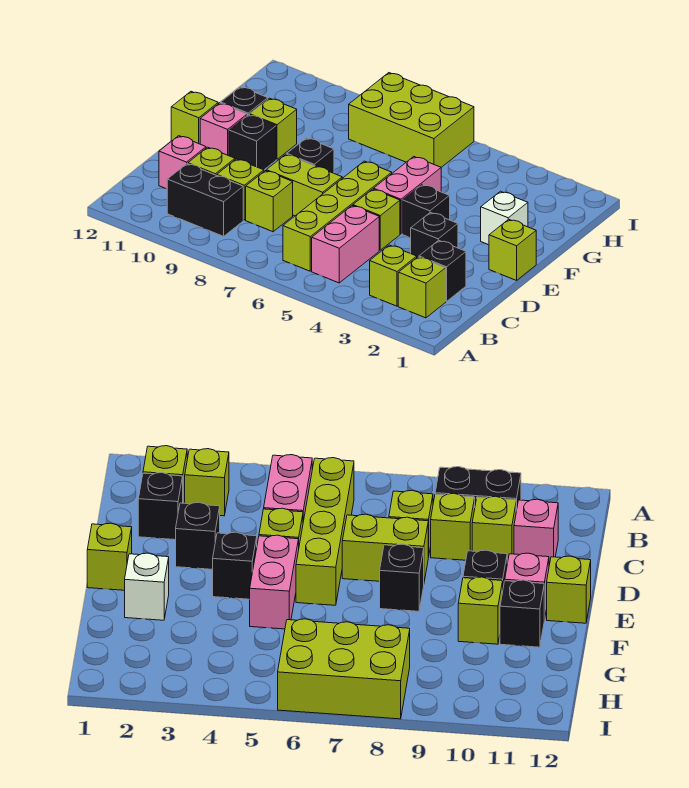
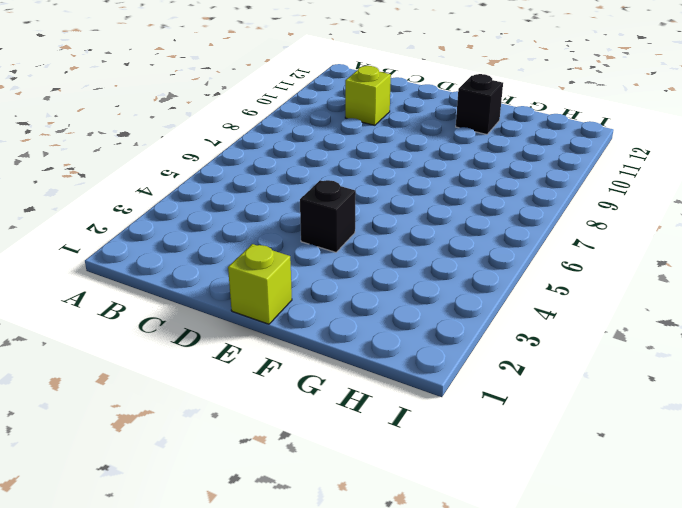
none -> lime 1x1 brick [398,257,446,318]
none -> lime 1x1 brick [370,245,417,306]
none -> pink 1x2 brick [312,206,379,283]

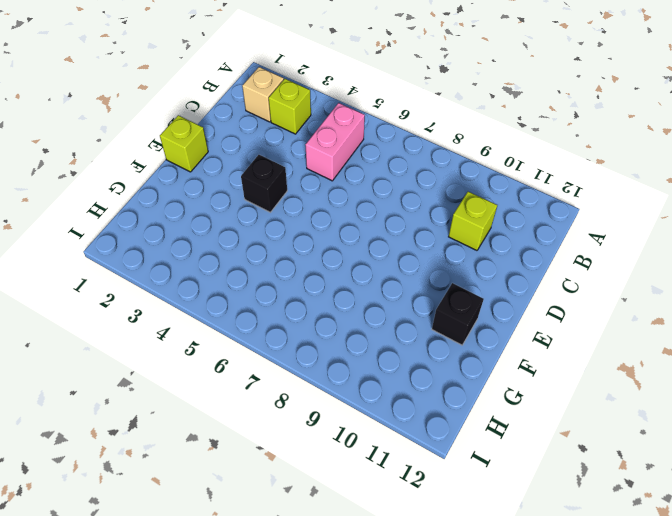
tan 1x1 brick [242,67,284,122] -> lime 1x1 brick [398,257,446,318]
none -> lime 1x4 brick [283,161,392,271]
none -> black 1x2 brick [167,164,243,236]
none -> black 1x1 brick [419,240,466,302]

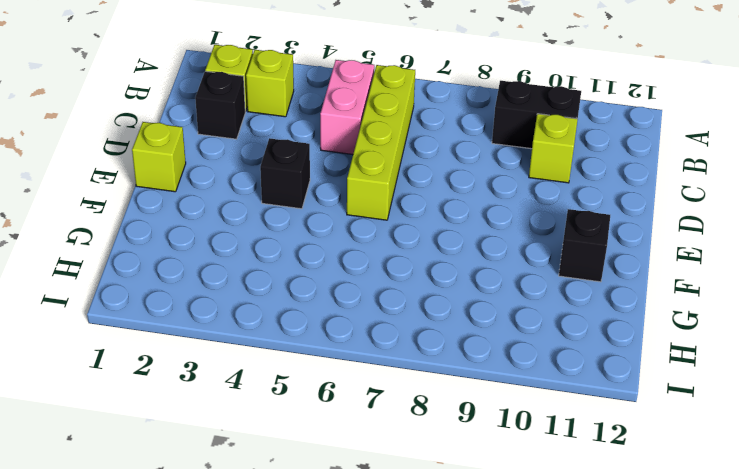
none -> lime 1x1 brick [246,171,293,232]
none -> lime 1x1 brick [217,159,264,220]
none -> pink 1x1 brick [159,136,206,189]

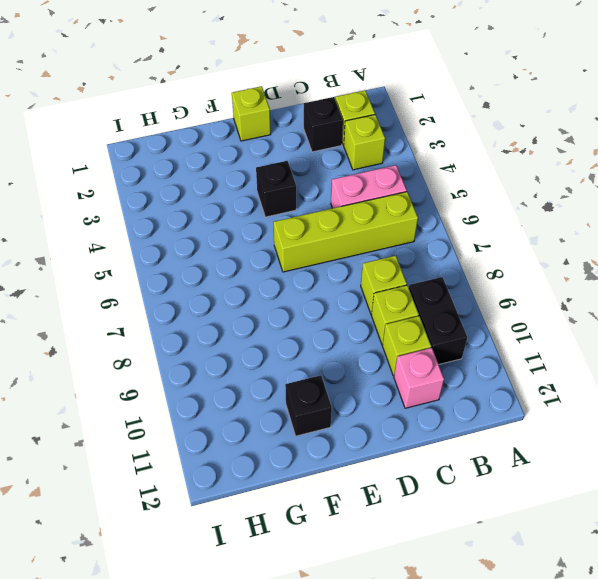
none -> black 1x1 brick [411,212,458,257]
none -> lime 1x1 brick [353,189,400,250]
none -> lime 1x2 brick [266,154,342,216]

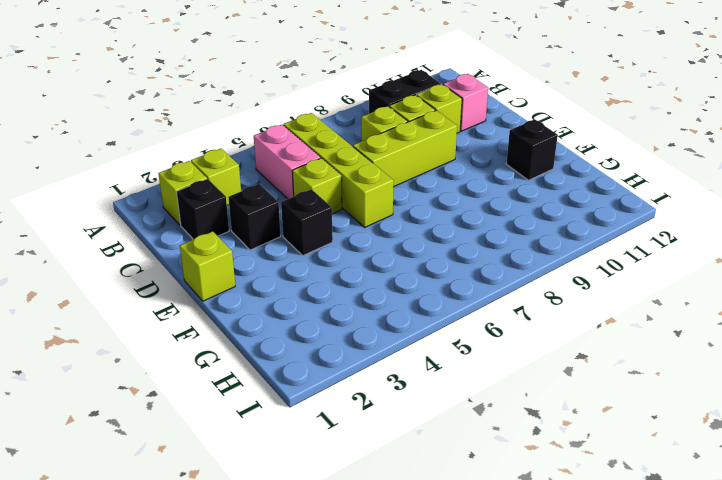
lime 1x3 brick [353,110,457,187] -> lime 1x2 brick [266,154,342,216]
none -> pink 1x2 brick [374,157,441,234]
none -> black 1x1 brick [287,138,334,173]
none -> black 1x1 brick [229,115,276,170]

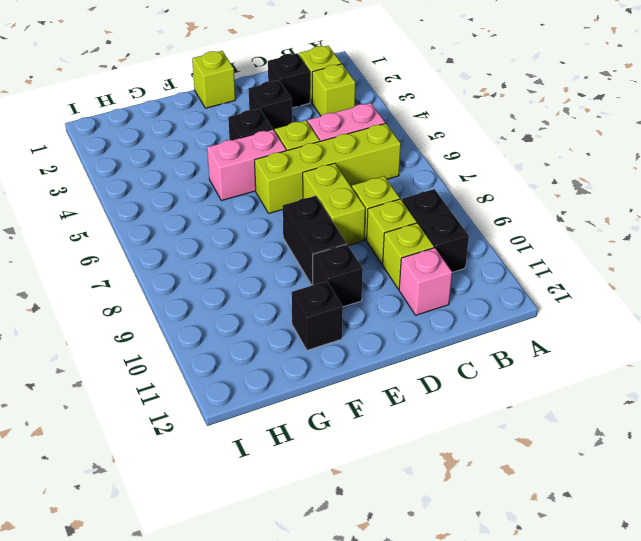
black 1x2 brick [283,196,346,285] -> black 1x1 brick [287,138,334,173]
none -> pink 1x1 brick [200,103,247,156]
none -> lime 1x1 brick [171,92,218,144]
none -> white 1x1 brick [481,191,528,245]

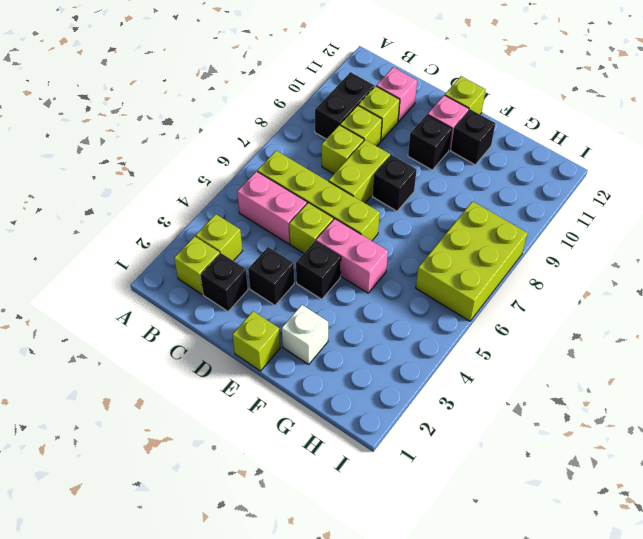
none -> lime 1x1 brick [250,98,297,159]

